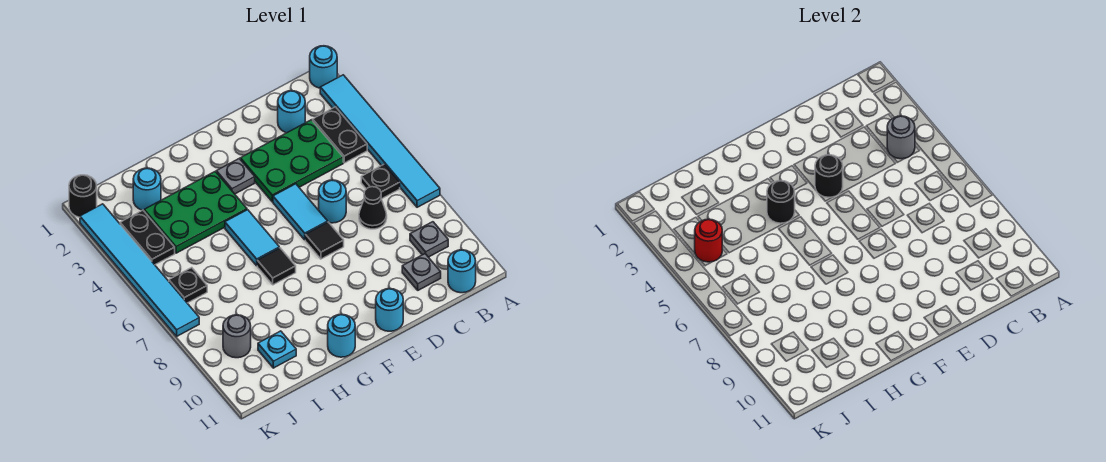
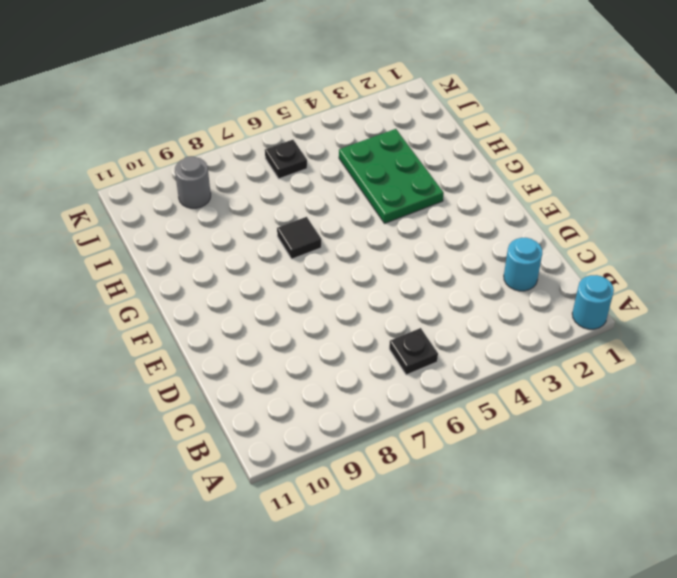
none -> cyan 1x6 tile [320,75,440,207]
none -> black 1x2 plate [313,107,367,163]
none -> grey 1x1 plate [410,222,448,257]
none -> cyan 1x1 round brick [448,250,476,293]

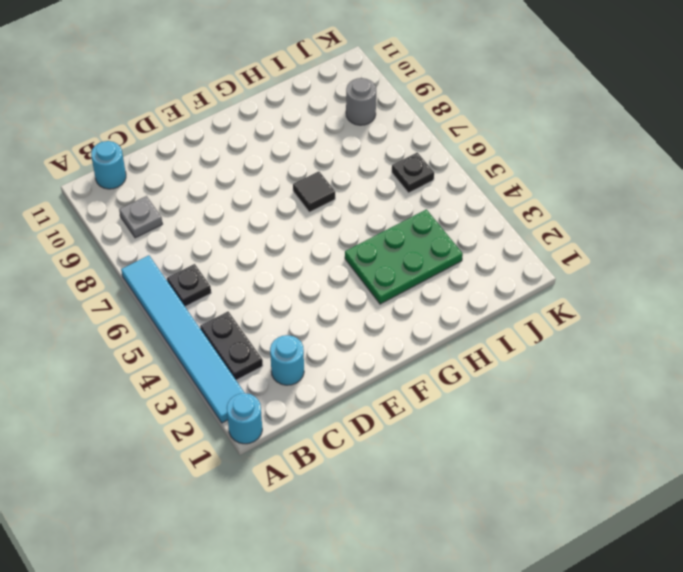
none -> green 2x3 plate [240,120,343,202]
none -> black 1x1 cone [359,187,387,229]
none -> grey 1x1 plate [402,254,441,290]
none -> cyan 1x1 round brick [319,180,346,223]

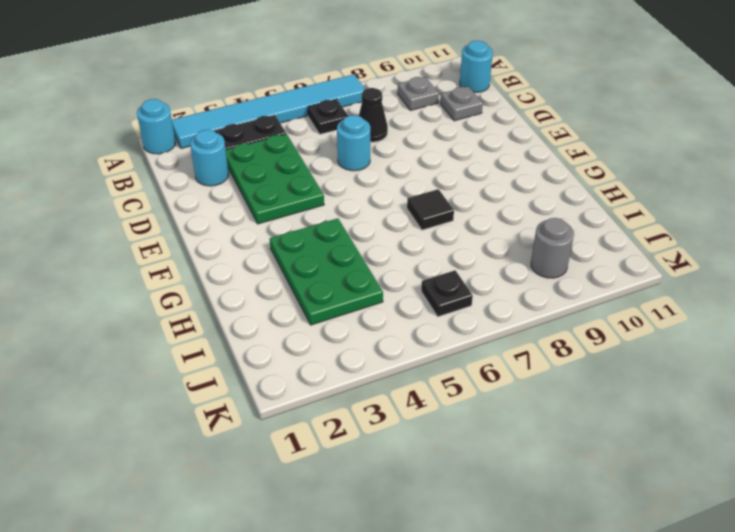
none -> cyan 1x2 tile [273,184,328,240]
none -> black 1x1 tile [305,222,344,259]
none -> cyan 1x1 round brick [376,289,403,331]
none -> grey 1x1 plate [216,159,255,194]

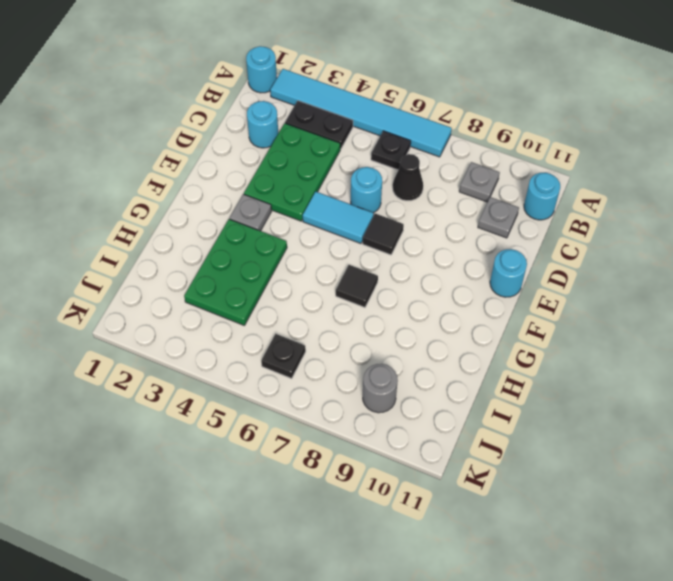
none -> cyan 1x2 tile [225,210,279,266]
none -> cyan 1x1 round brick [328,314,355,357]
none -> cyan 1x1 round brick [133,168,161,211]
none -> cyan 1x1 plate [258,331,296,368]

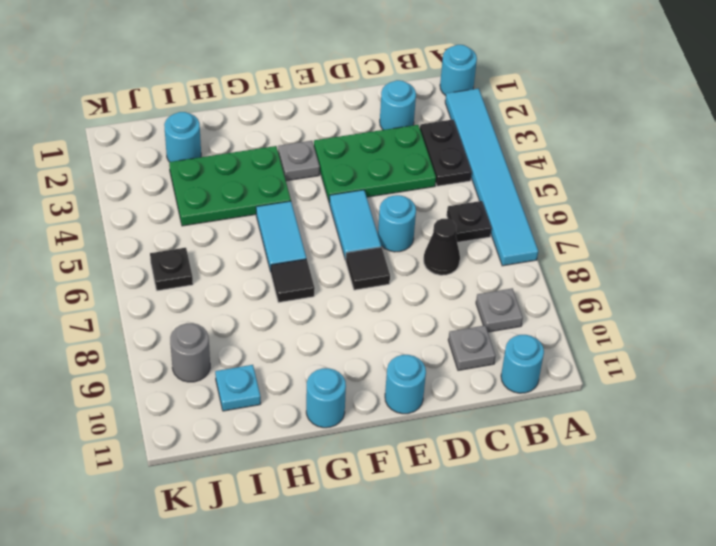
none -> black 1x2 plate [120,210,175,265]
none -> black 1x1 round brick [69,175,97,217]
none -> cyan 1x6 tile [80,204,199,336]
none -> grey 1x1 round brick [887,116,915,159]

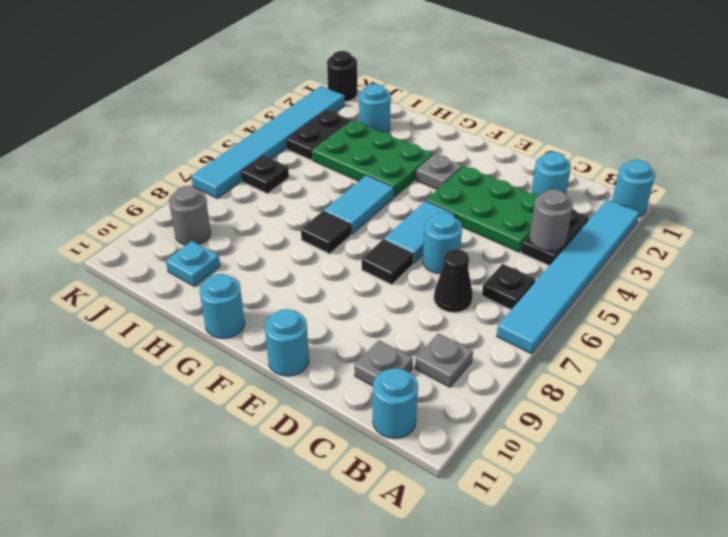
none -> black 1x1 round brick [815,155,843,197]
none -> black 1x1 round brick [767,181,795,223]
none -> red 1x1 round brick [695,219,722,262]

